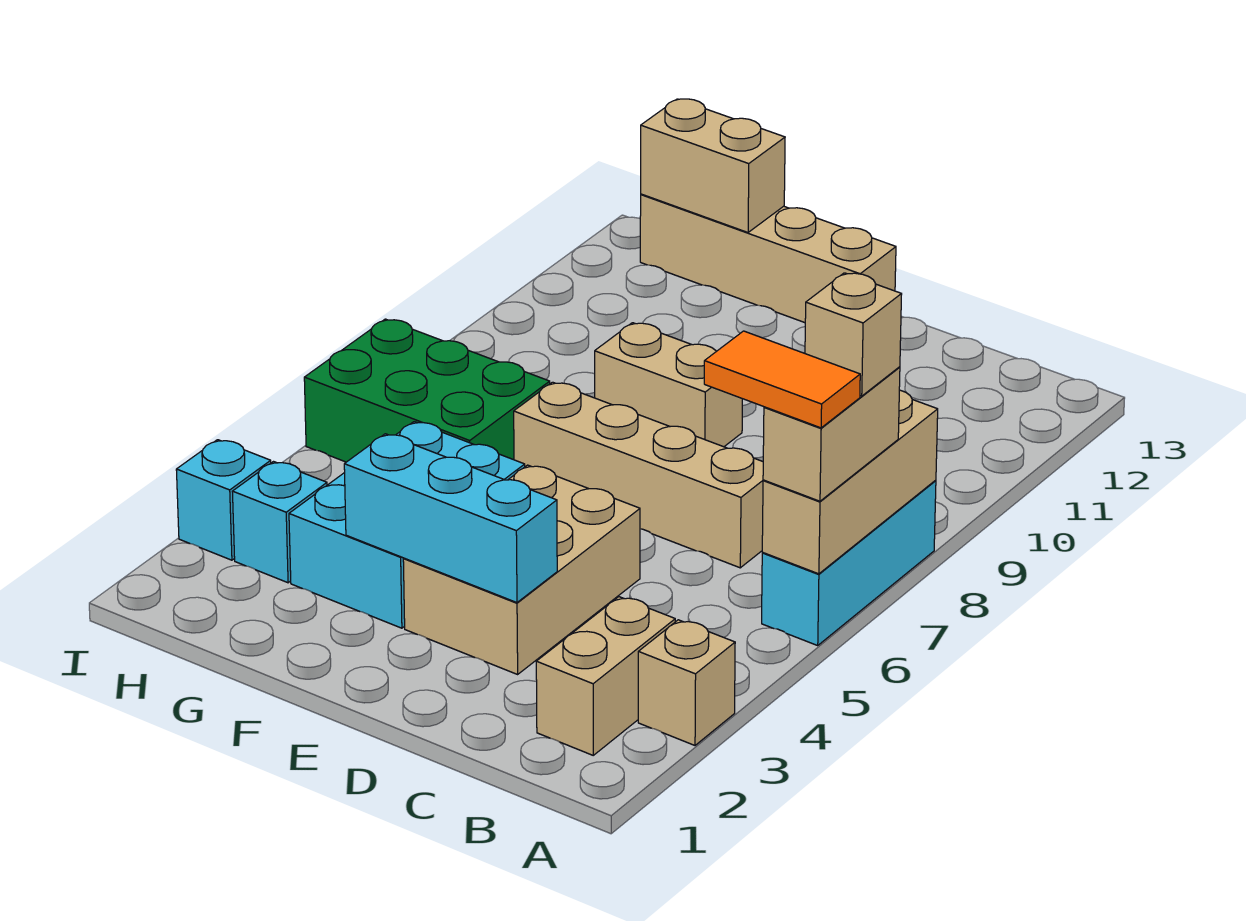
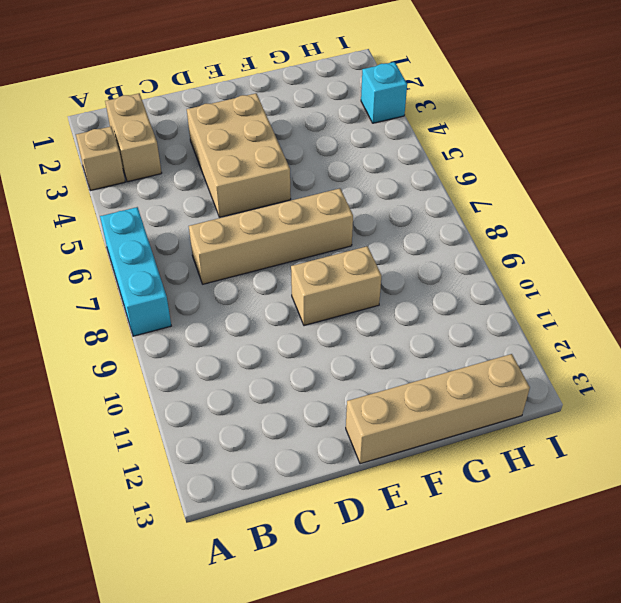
none -> cyan 2x3 brick [289,422,525,628]
none -> green 2x3 brick [304,319,550,462]
none -> cyan 1x1 brick [232,462,327,583]

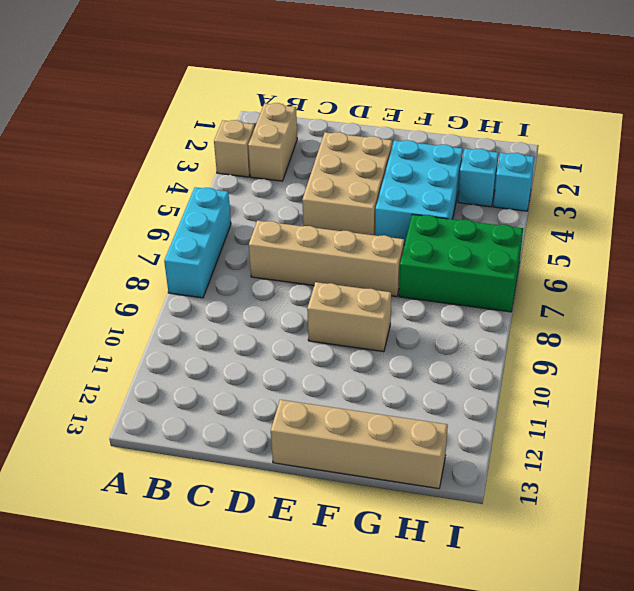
none -> tan 1x3 brick [762,390,938,574]
none -> cyan 1x3 brick [344,434,557,603]
none -> tan 1x2 brick [641,99,785,232]

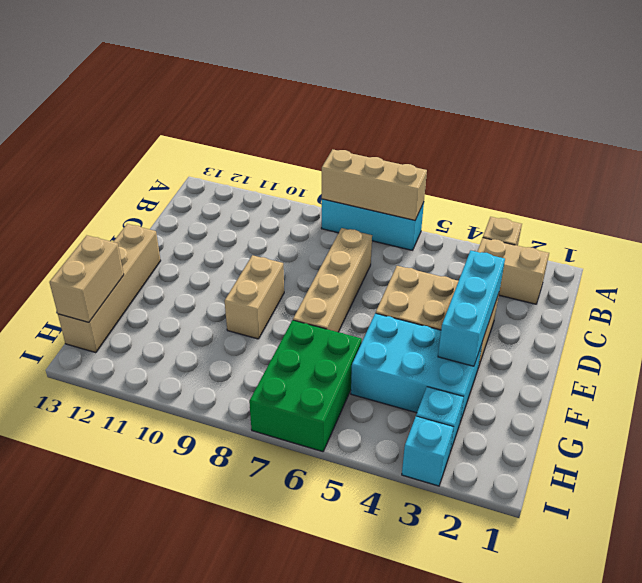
none -> tan 1x2 brick [763,367,900,501]
none -> orange 1x2 tile [704,331,860,428]
none -> tan 1x1 brick [805,273,902,396]

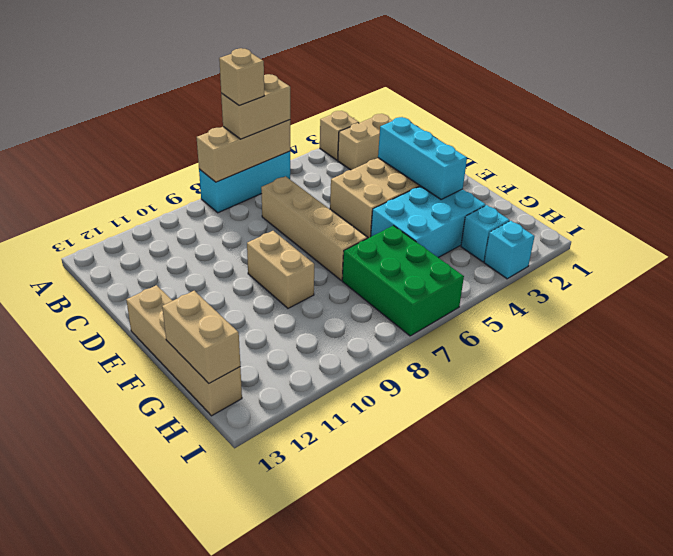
none -> orange 1x2 tile [704,331,860,428]

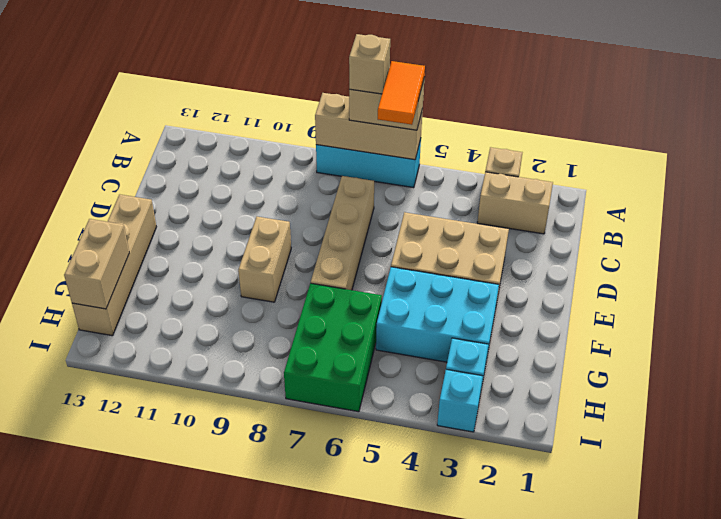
none -> cyan 1x3 brick [344,434,557,603]

